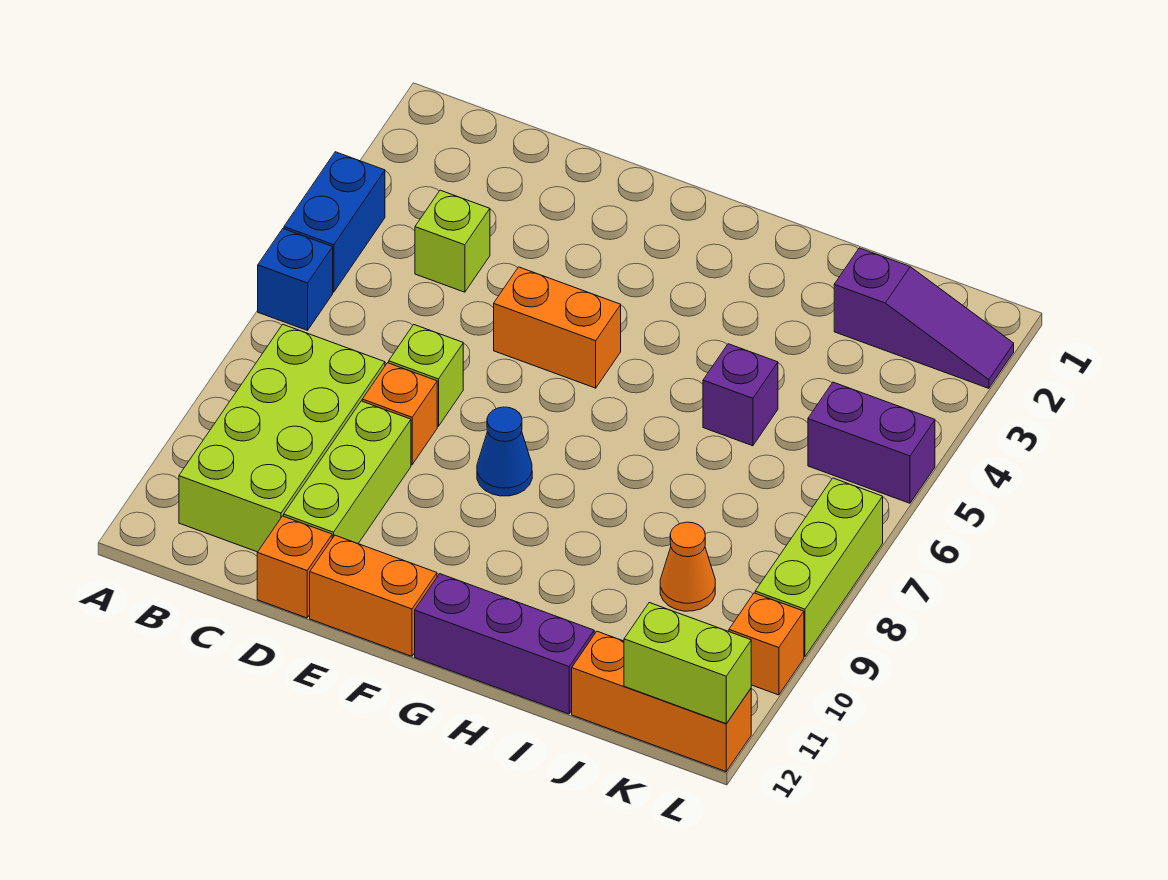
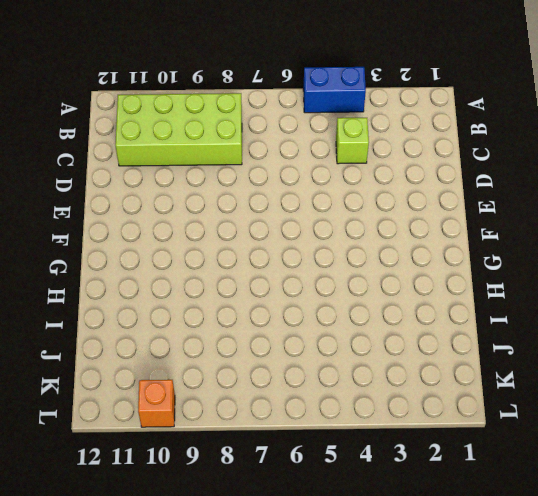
none -> blue 1x1 brick [258,229,333,330]
none -> lime 1x1 brick [389,325,463,426]
none -> orange 1x1 brick [362,363,437,465]

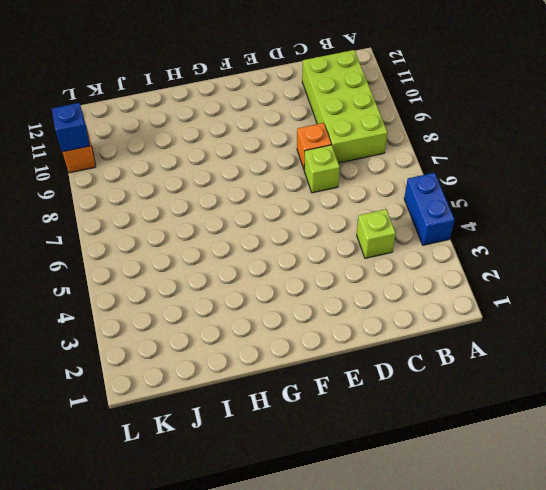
blue 1x1 brick [52,103,90,152] -> blue 1x1 brick moved to [258,229,333,330]
none -> lime 1x3 brick [284,401,411,544]
none -> orange 1x1 brick [257,516,332,618]
none -> orange 1x2 brick [494,267,621,388]

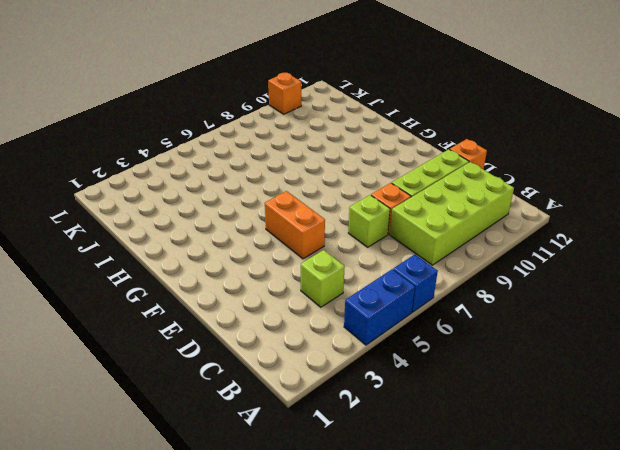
none -> orange 1x2 brick [310,535,437,656]
none -> blue 1x1 cone [477,407,532,496]
none -> purple 1x3 brick [415,574,594,714]

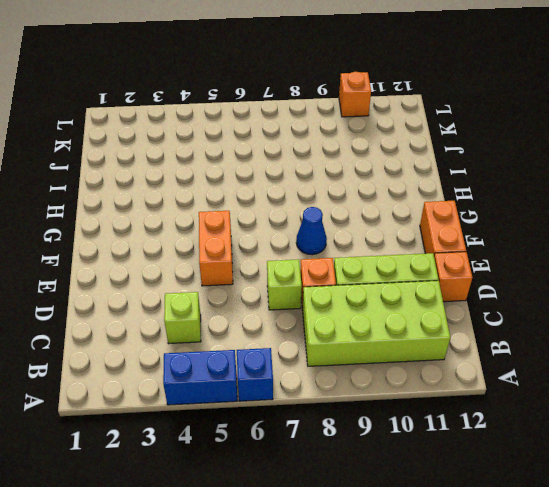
none -> purple 1x3 brick [415,574,594,714]
none -> purple 1x1 brick [703,344,778,446]
none -> purple 1x3 slope [834,248,1014,388]

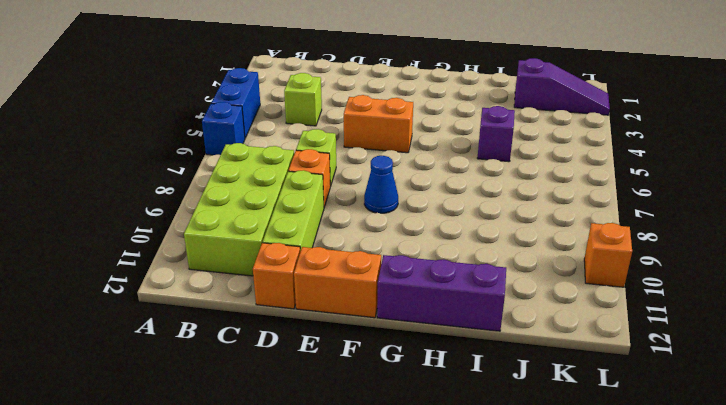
none -> orange 1x1 cone [660,522,715,611]
none -> orange 1x3 brick [572,631,751,771]
none -> purple 1x2 brick [808,382,935,503]

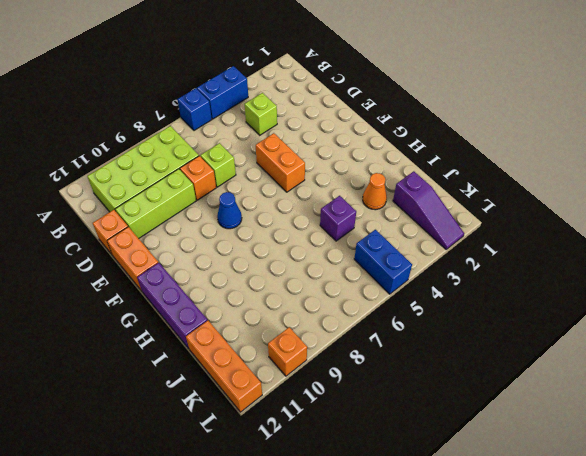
orange 1x1 cone [363,173,387,210] -> orange 1x1 cone moved to [660,522,715,611]
blue 1x2 brick [354,230,412,294] -> purple 1x2 brick [808,382,935,503]
none -> lime 1x3 brick [755,478,883,657]
none -> lime 1x2 brick [624,603,751,724]

